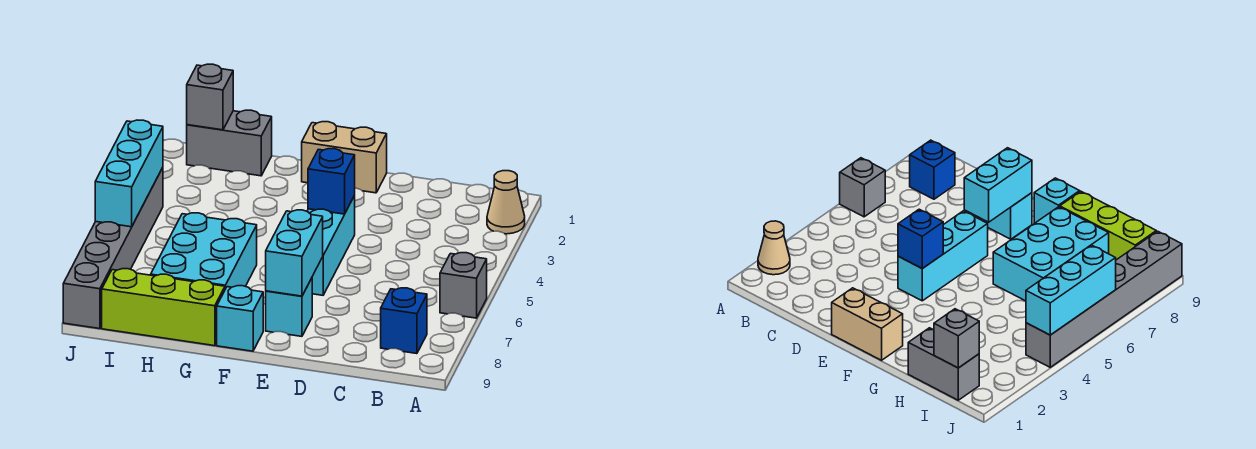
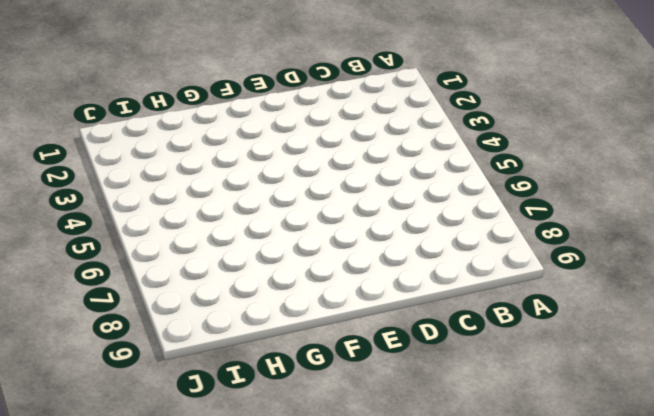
none -> tan 1x1 cone [487,171,525,234]
none -> grey 1x1 brick [440,253,487,318]
none -> blue 1x1 brick [381,288,427,354]

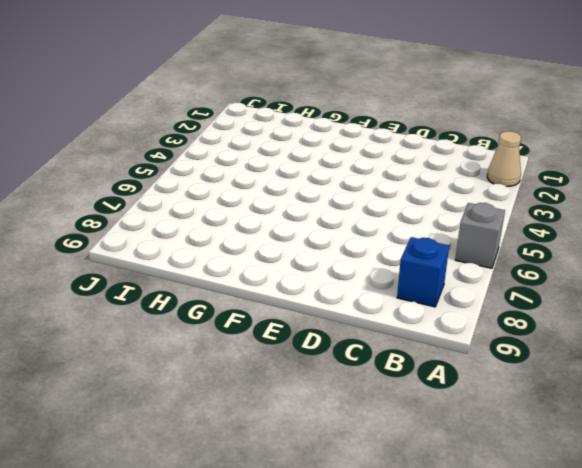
none -> tan 1x2 brick [302,122,387,193]
none -> cyan 1x3 brick [307,196,355,295]
none -> cyan 1x1 brick [266,278,312,336]

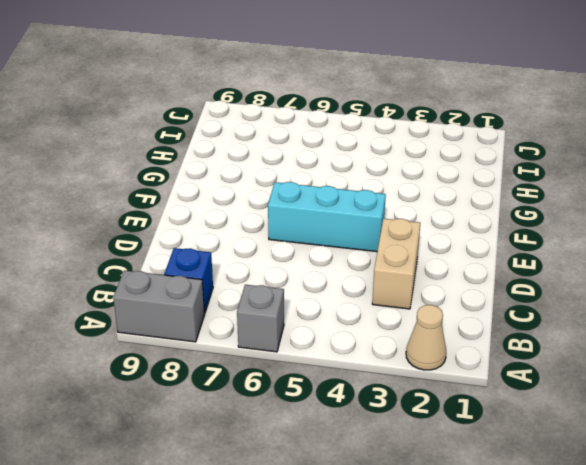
grey 1x2 brick [113,270,205,342] -> grey 1x2 brick turned to [187,110,272,176]
tan 1x2 brick [372,219,420,309] -> tan 1x2 brick moved to [302,122,387,193]
none -> cyan 1x1 brick [266,278,312,336]
none -> cyan 1x1 brick [217,286,263,351]
none -> cyan 2x3 brick [151,213,257,289]

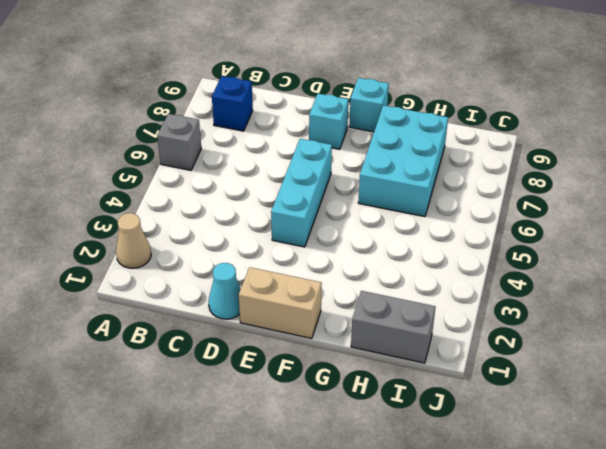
cyan 1x1 cone [208,263,241,319] -> none
none -> lime 1x3 brick [102,269,225,346]
none -> grey 1x6 brick [63,168,163,329]
none -> blue 1x1 brick [308,149,355,214]

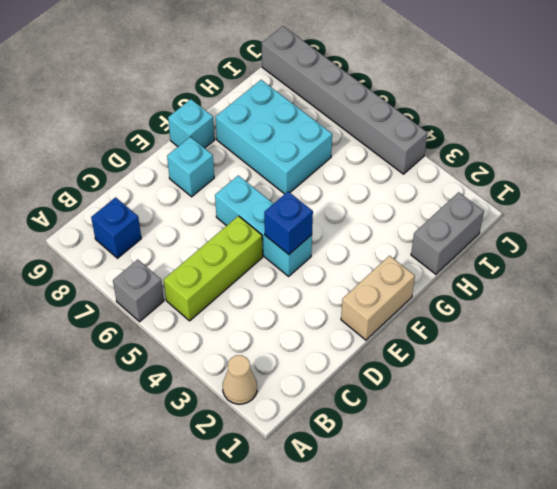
lime 1x3 brick [164,216,263,321] -> lime 1x3 brick moved to [102,269,225,346]
none -> cyan 1x2 brick [266,210,323,296]
none -> grey 1x1 brick [187,64,233,130]
none -> cyan 1x3 brick [95,120,163,227]

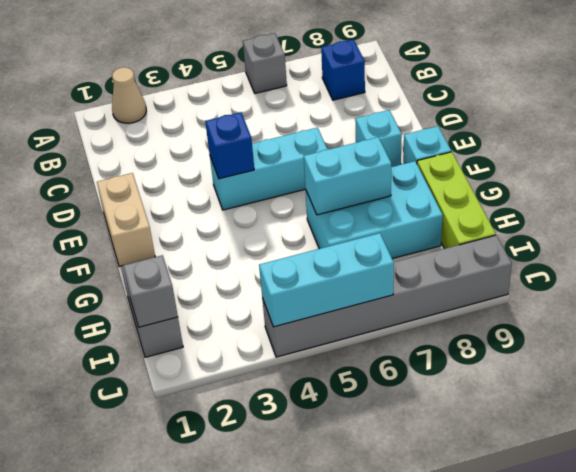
cyan 1x2 brick [304,137,391,215] -> cyan 1x2 brick moved to [266,210,323,296]

